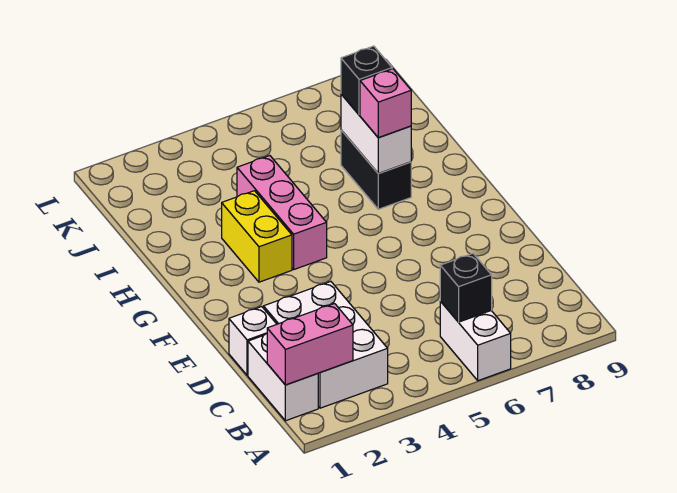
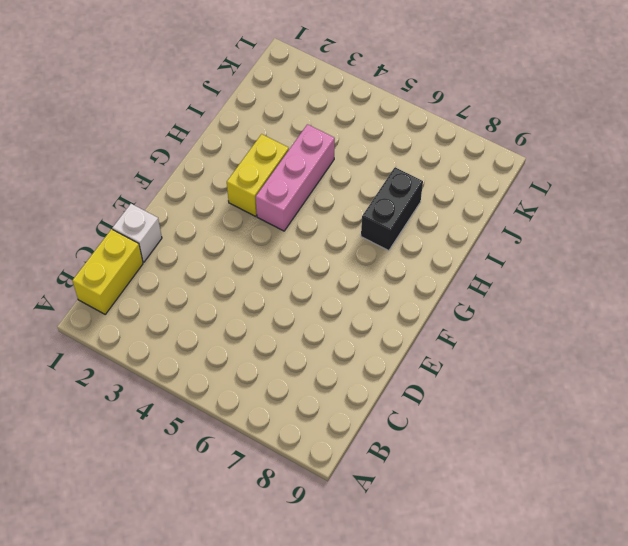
yellow 1x2 brick [72,229,143,314] -> white 1x2 brick [248,334,318,421]
none -> white 1x2 brick [440,301,511,381]
none -> white 2x3 brick [264,282,388,408]
none -> pink 1x2 brick [267,304,353,385]

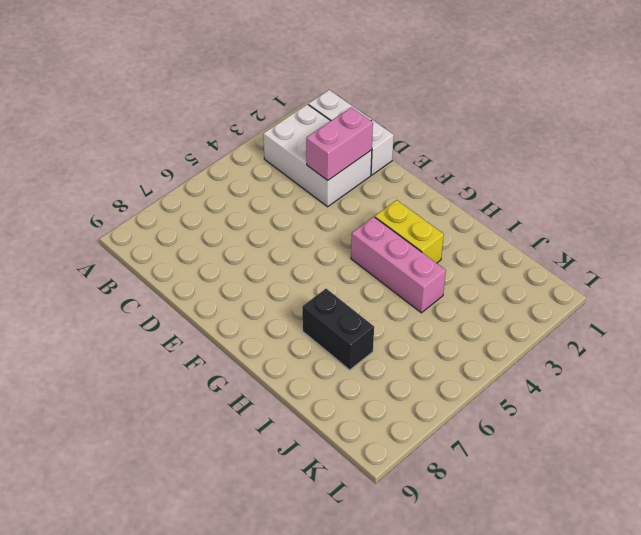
pink 1x2 brick [306,107,373,180] -> pink 1x2 brick moved to [267,304,353,385]
none -> white 1x2 brick [440,301,511,381]
none -> black 1x1 brick [440,254,492,322]
none -> white 1x2 brick [341,94,411,174]

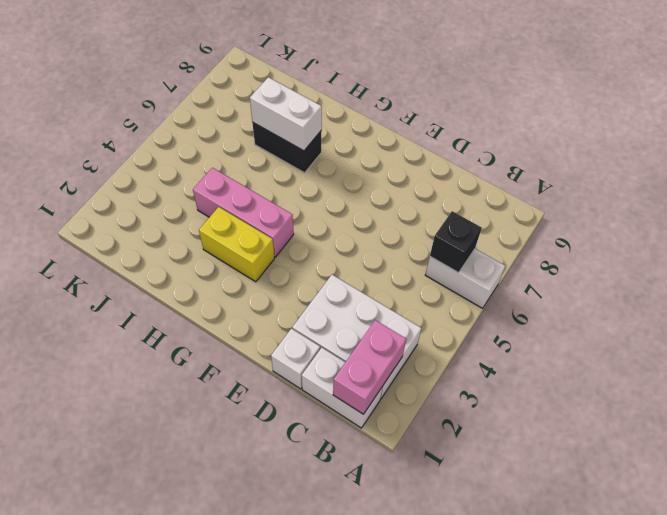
none -> pink 1x1 brick [360,69,411,138]
none -> black 1x1 brick [341,46,392,115]

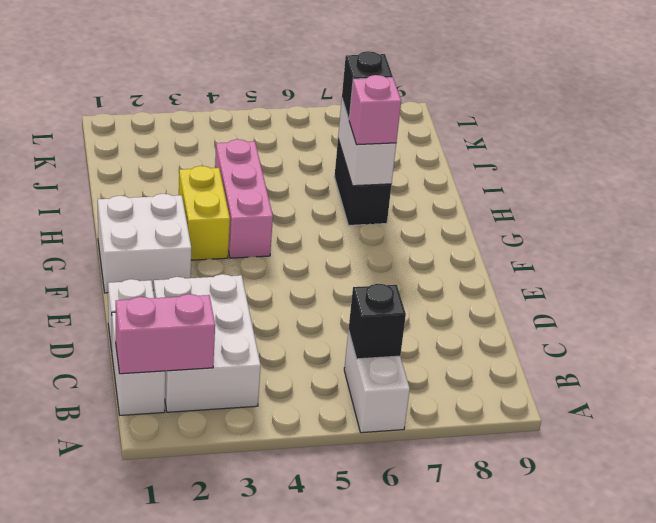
white 2x2 brick [98,194,191,293] -> none

